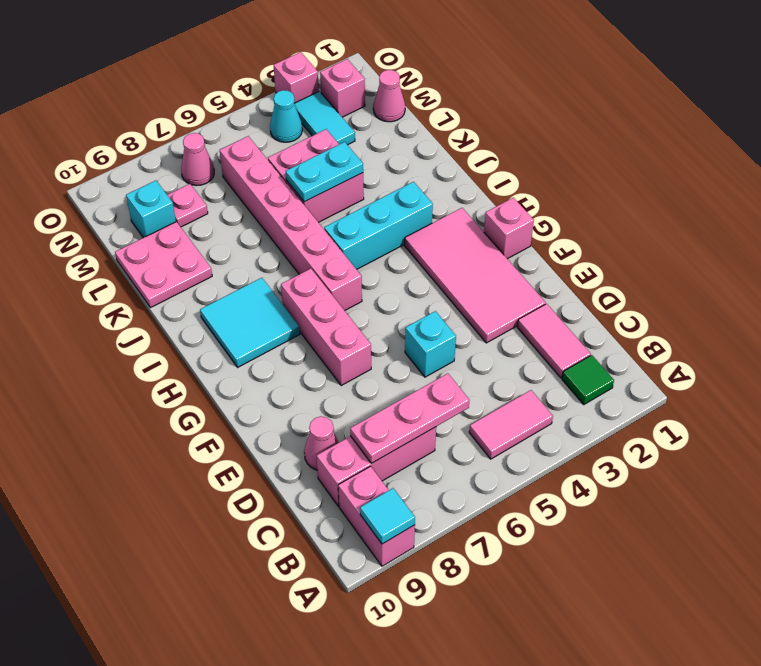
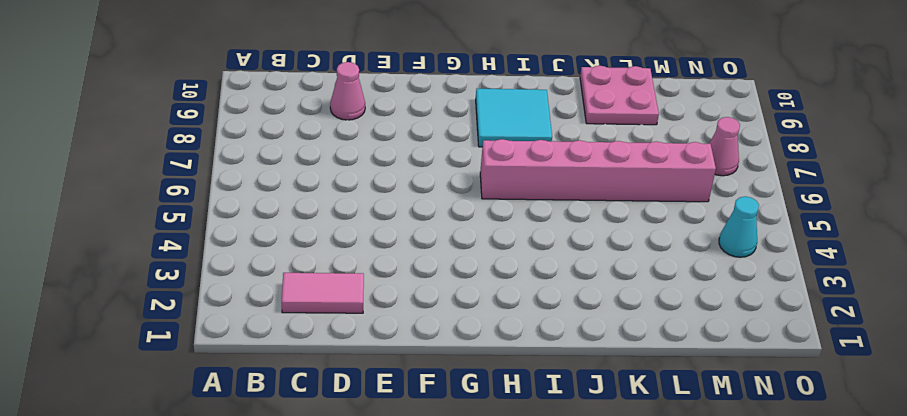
none -> pink 1x2 brick [338,466,415,566]
none -> green 1x1 tile [562,355,614,405]
none -> pink 1x2 tile [469,390,553,459]

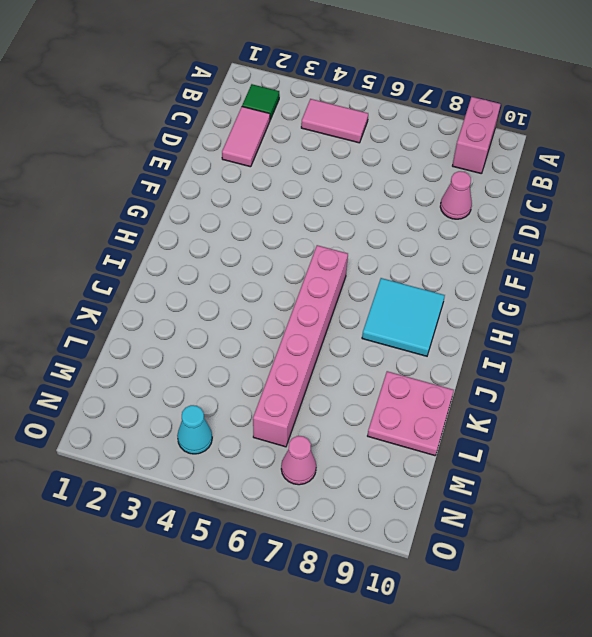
none -> pink 1x3 brick [317,427,436,506]
none -> pink 2x4 tile [405,208,546,343]
none -> cyan 1x1 brick [405,311,456,377]

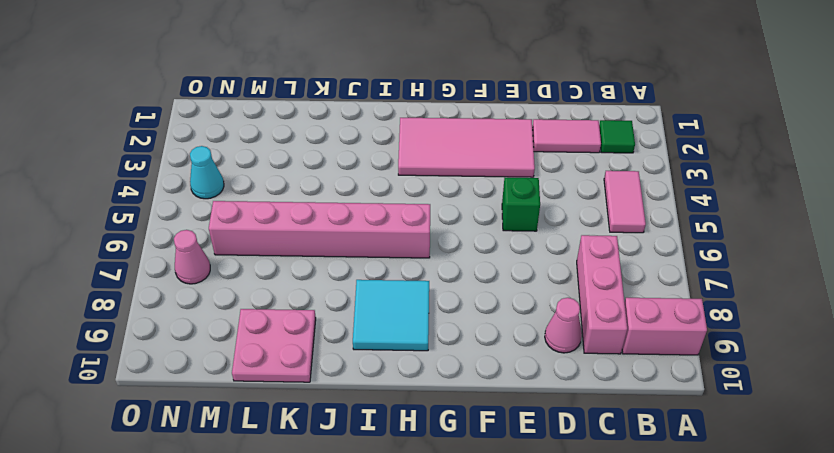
green 1x1 brick [502,178,540,231] -> cyan 1x1 brick [405,311,456,377]
none -> pink 1x3 brick [281,269,371,386]
none -> pink 1x1 brick [484,198,534,259]
none -> cyan 1x3 brick [324,182,433,269]

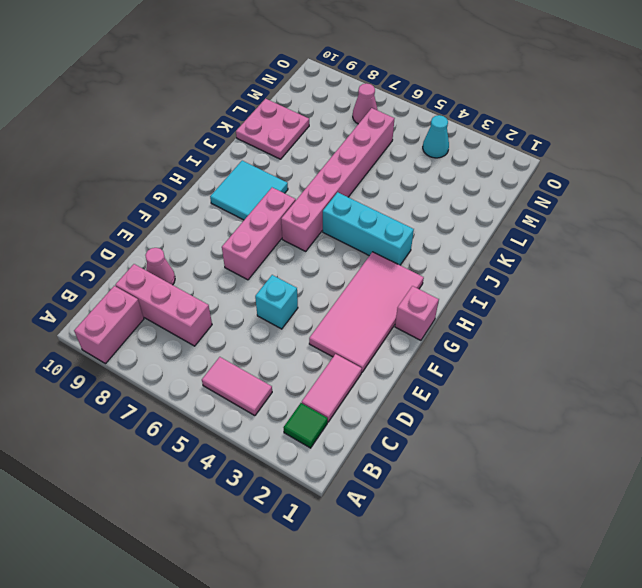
none -> pink 2x2 brick [268,129,364,222]
none -> pink 1x1 cone [373,70,405,122]
none -> cyan 1x2 tile [294,91,355,145]

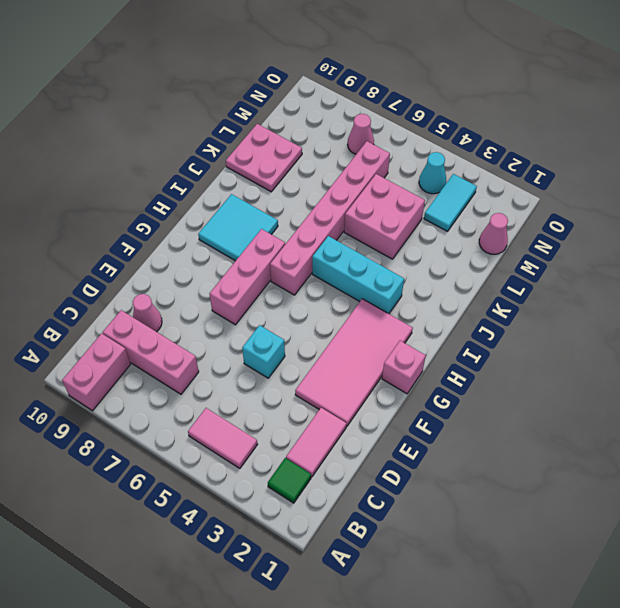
none -> pink 1x1 plate [167,184,208,227]
none -> cyan 1x1 brick [126,181,176,238]
none -> pink 1x1 brick [320,59,365,117]

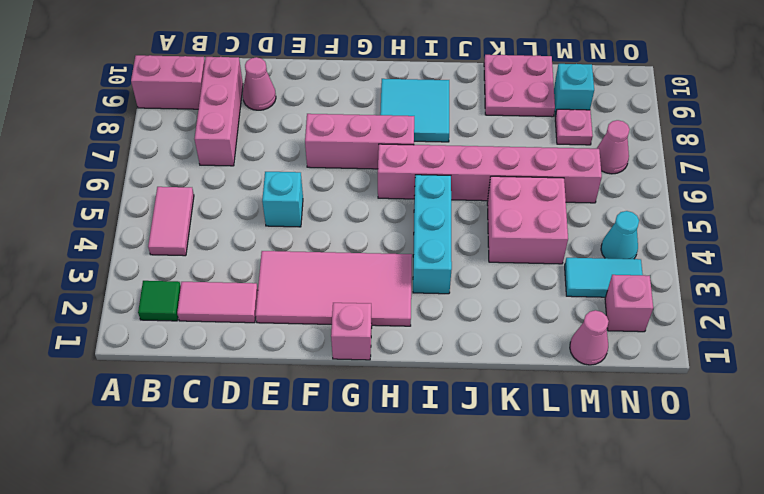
none -> pink 1x1 brick [274,52,319,103]
none -> cyan 1x1 tile [360,488,415,544]
none -> pink 1x3 plate [350,373,469,463]

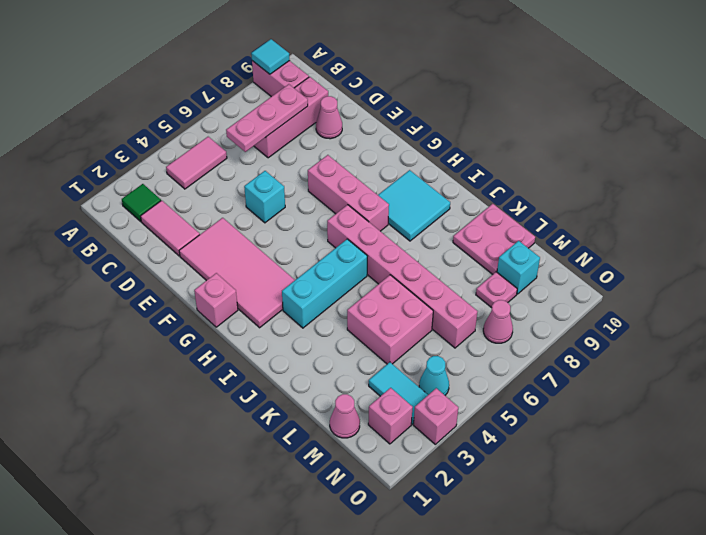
none -> cyan 1x2 plate [286,142,363,202]

